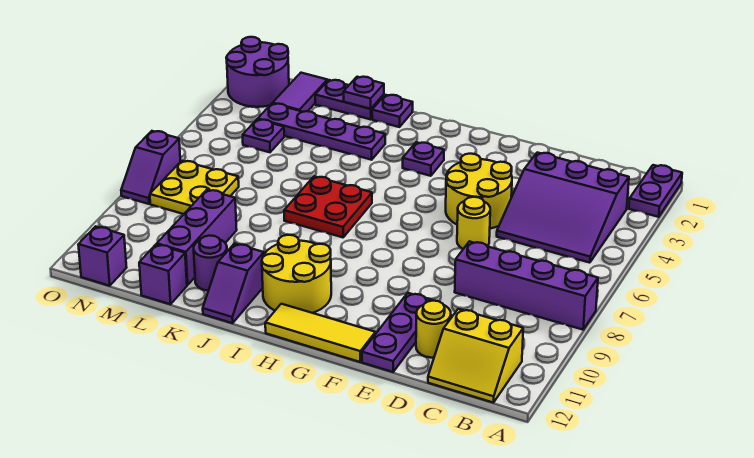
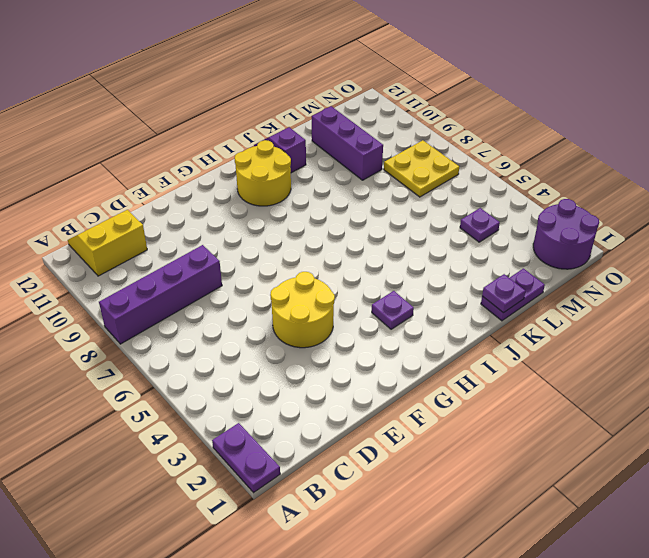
none -> purple 3x3 slope [497,153,629,263]
none -> yellow 1x1 round brick [416,301,451,358]
none -> yellow 1x1 round brick [457,197,490,249]

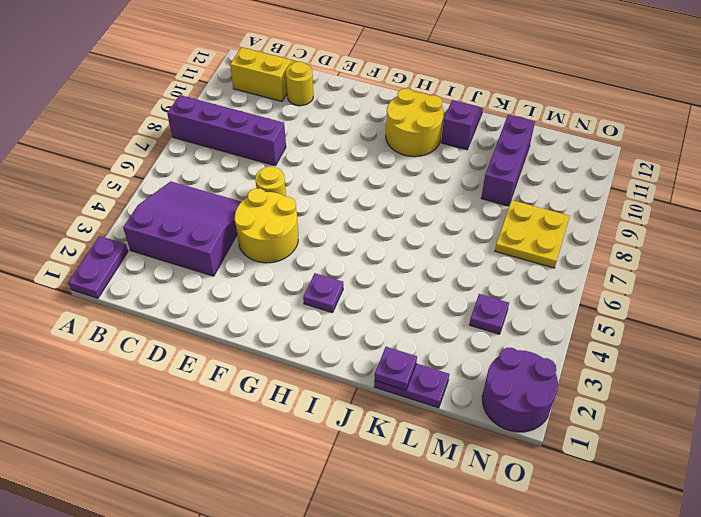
none -> purple 1x3 plate [362,293,434,372]
none -> yellow 1x3 tile [265,304,375,362]
none -> red 2x2 plate [284,176,372,237]

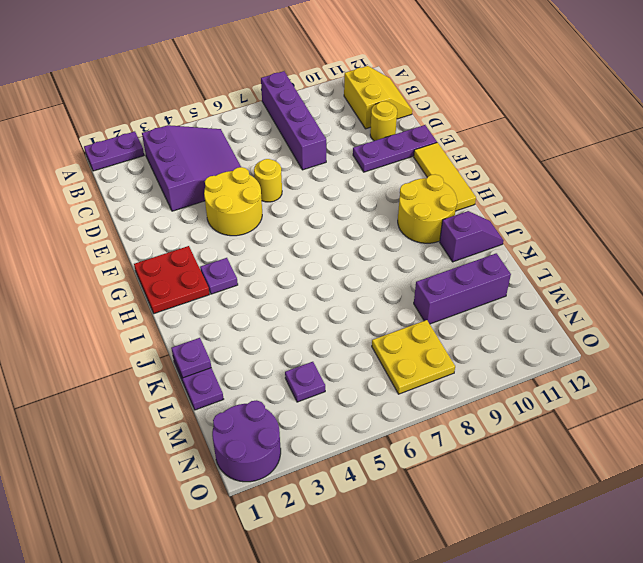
red 2x2 plate [134,246,210,314] -> red 2x2 plate moved to [284,176,372,237]
none -> purple 1x1 plate [372,95,413,127]
none -> purple 1x4 plate [258,104,385,160]
none -> purple 1x1 round brick [194,236,227,291]

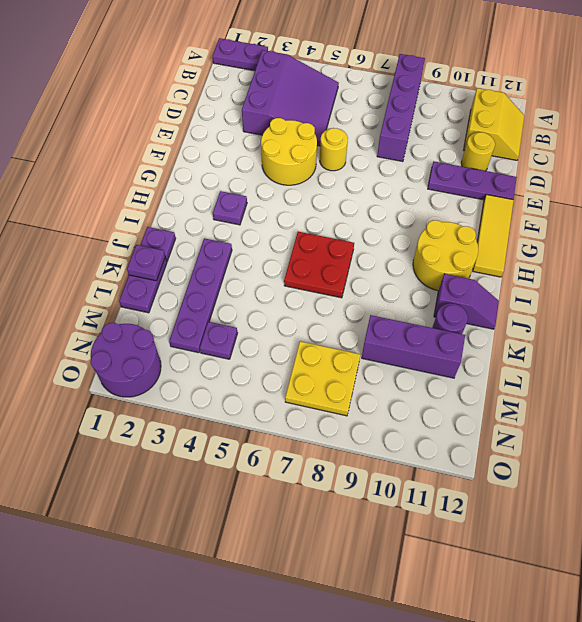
none -> purple 1x1 brick [139,244,187,304]
none -> purple 1x2 tile [273,73,327,112]
none -> purple 1x1 brick [78,226,127,286]

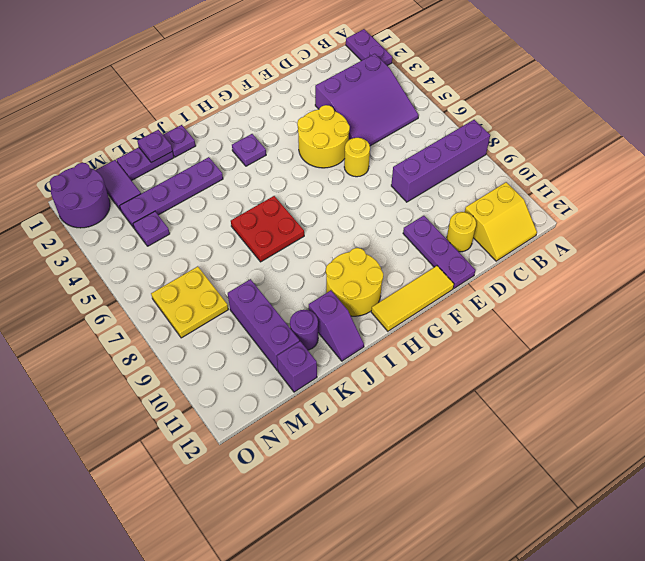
none -> purple 1x1 brick [78,226,127,286]
none -> purple 1x2 slope [121,131,180,204]

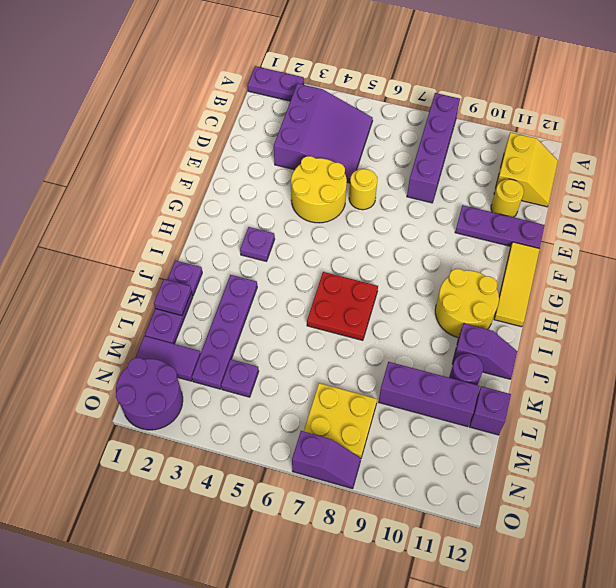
none -> purple 1x1 brick [78,226,127,286]

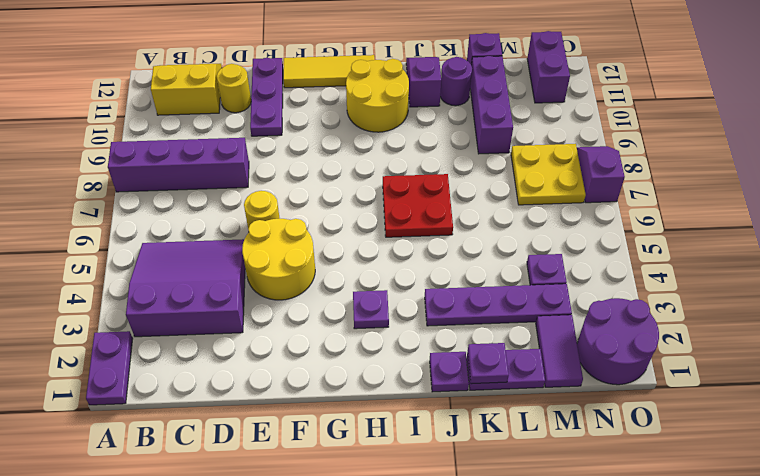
purple 1x2 brick [527,31,570,103] -> purple 1x1 brick [78,226,127,286]

